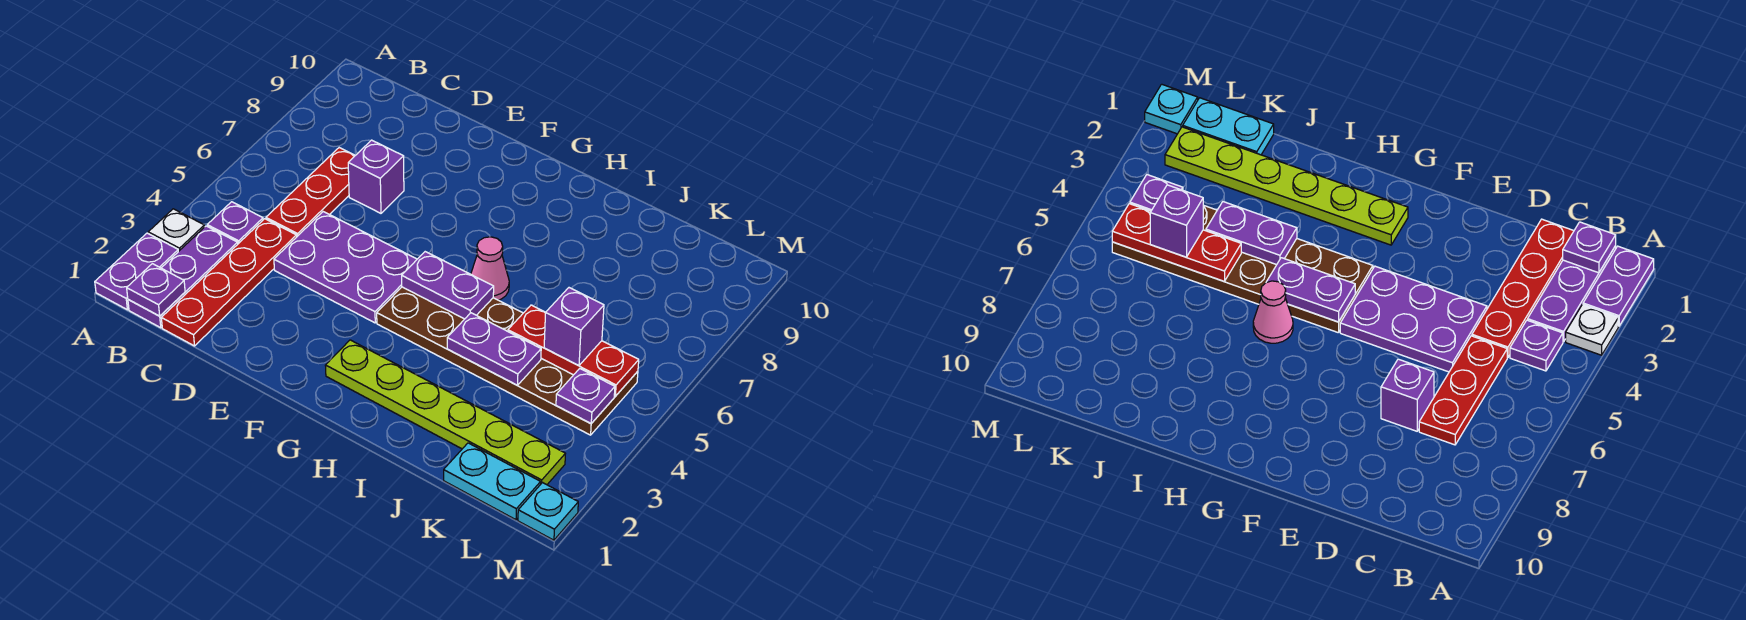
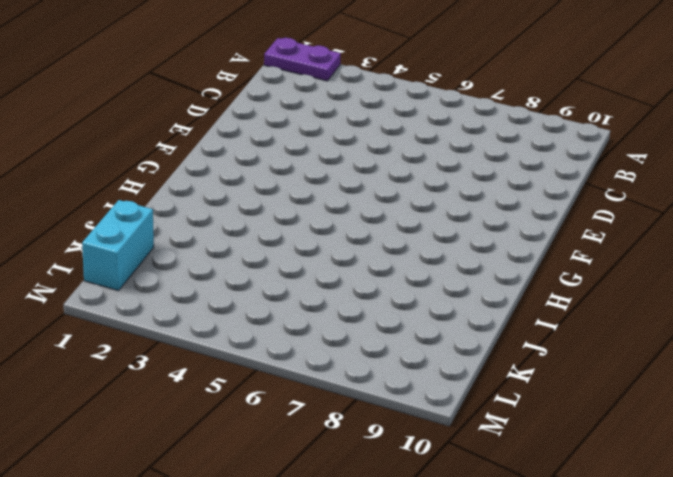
cyan 1x2 brick [82,200,154,291] -> cyan 1x2 plate [444,443,541,520]
none -> white 1x1 plate [148,209,205,252]
none -> purple 1x3 plate [128,226,238,328]
none -> purple 1x1 plate [207,202,263,244]

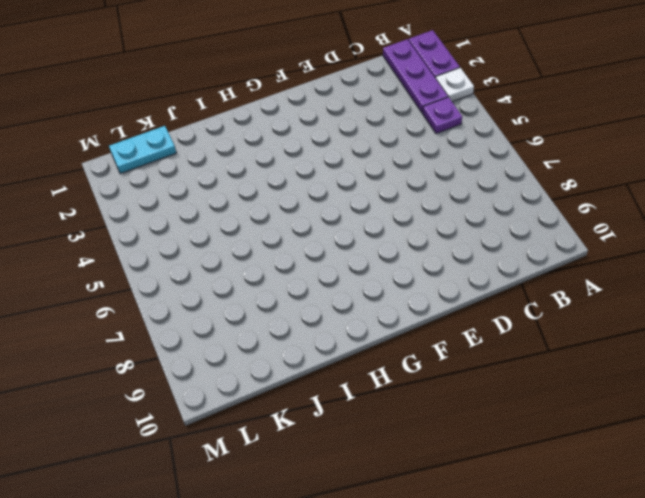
none -> red 1x4 plate [161,219,297,346]
none -> red 1x3 plate [266,148,355,236]
none -> purple 2x3 plate [274,212,417,323]

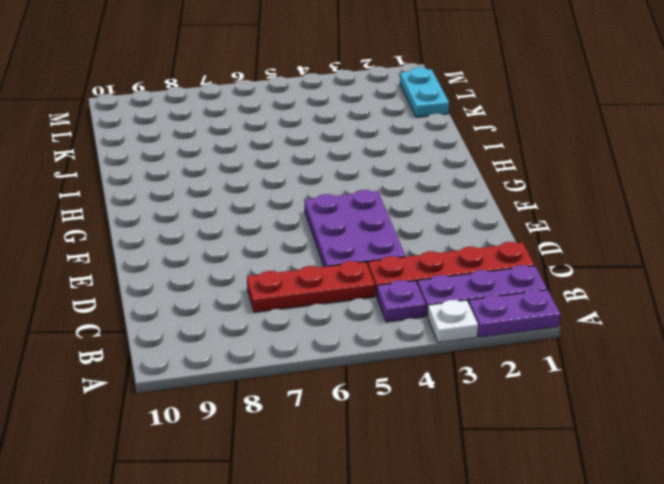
none -> purple 1x1 brick [348,140,404,213]
none -> lime 1x6 plate [325,340,565,485]
none -> brown 2x6 plate [377,287,638,435]

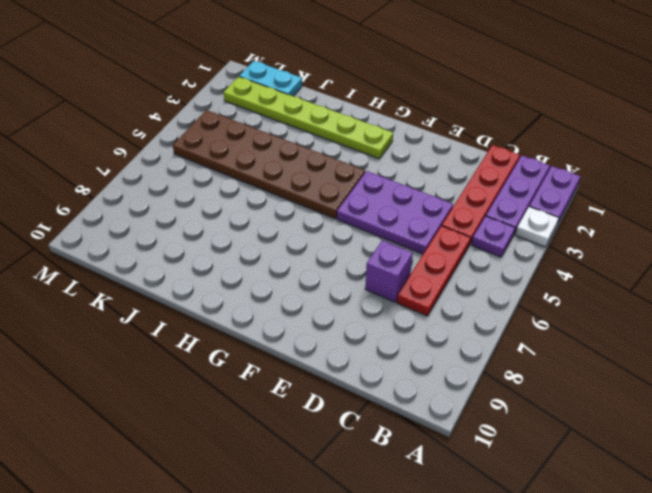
none -> pink 1x1 cone [471,237,509,300]
none -> cyan 1x1 plate [518,483,578,540]
none -> purple 1x1 plate [127,264,185,316]

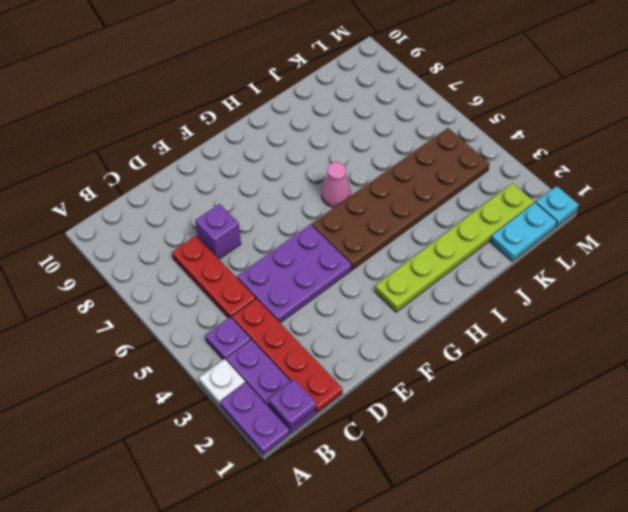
none -> purple 1x2 plate [402,252,494,319]
none -> purple 1x2 plate [447,313,541,385]
none -> red 1x3 plate [508,305,639,396]

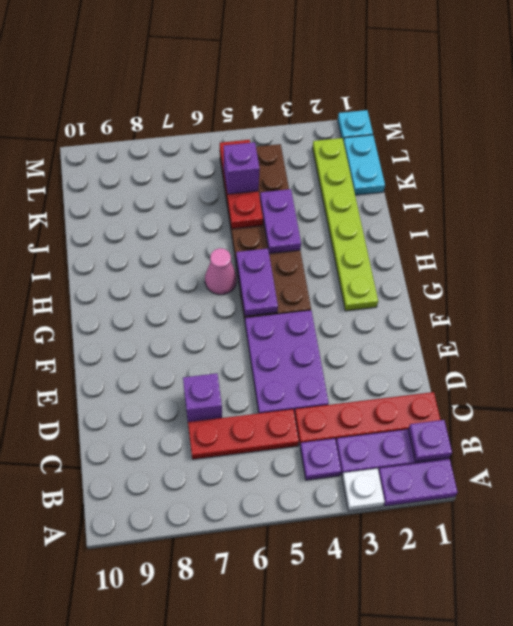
none -> purple 1x1 plate [556,369,615,424]

